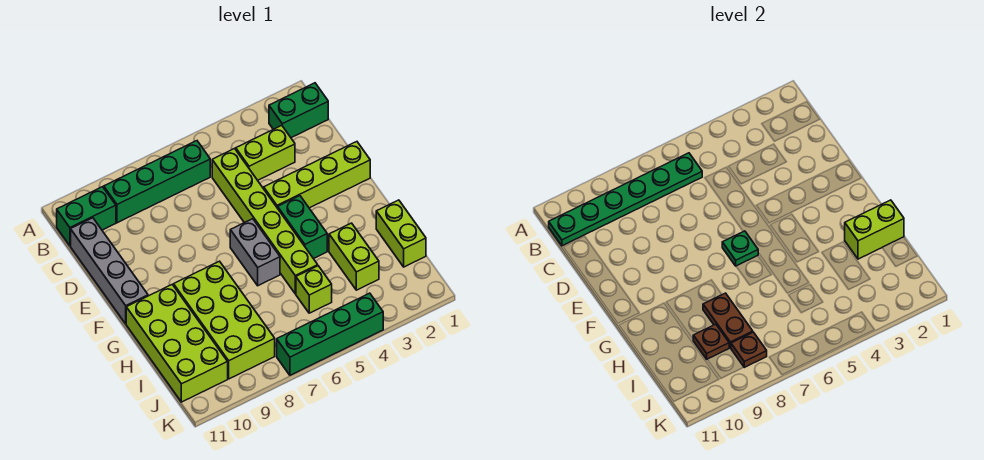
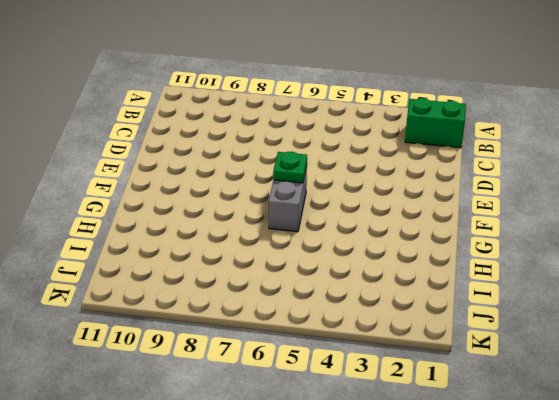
none -> green 1x4 brick [104,141,210,223]
none -> green 1x2 brick [57,187,116,246]
none -> lime 1x2 brick [236,125,295,180]

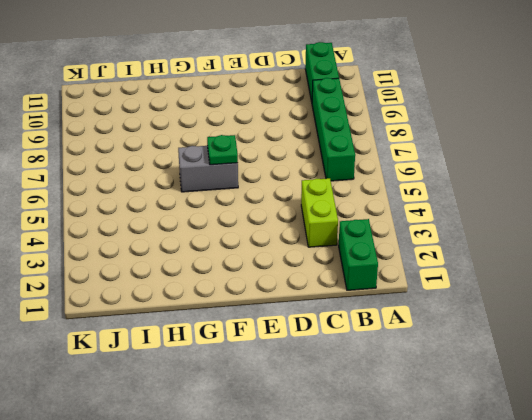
none -> lime 1x6 brick [212,149,318,294]
none -> grey 1x4 brick [71,218,148,324]
none -> lime 1x4 brick [264,142,370,208]

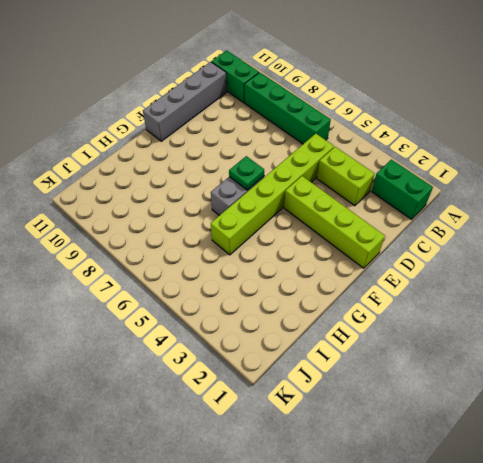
none -> green 1x2 brick [278,196,327,259]
none -> lime 2x4 brick [174,261,275,379]
none -> lime 2x4 brick [126,285,228,402]

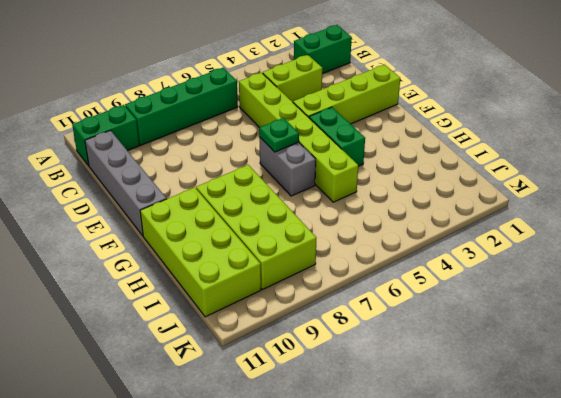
none -> lime 1x2 brick [376,200,426,267]
none -> lime 1x2 brick [329,223,379,290]
none -> lime 1x1 brick [296,266,332,313]

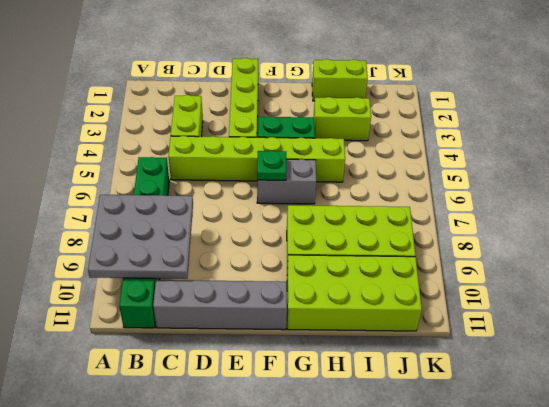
grey 3x3 plate [88,195,193,279] -> green 1x6 plate [549,153,702,246]
none -> green 1x2 brick [269,83,328,138]
none -> lime 1x1 brick [296,266,332,313]
none -> green 1x4 brick [277,293,383,375]

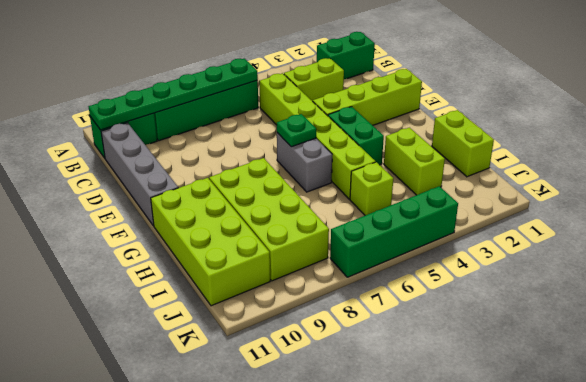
none -> lime 1x2 brick [845,200,904,259]
none -> brown 1x2 plate [703,293,753,348]
none -> brown 1x1 plate [693,324,729,359]

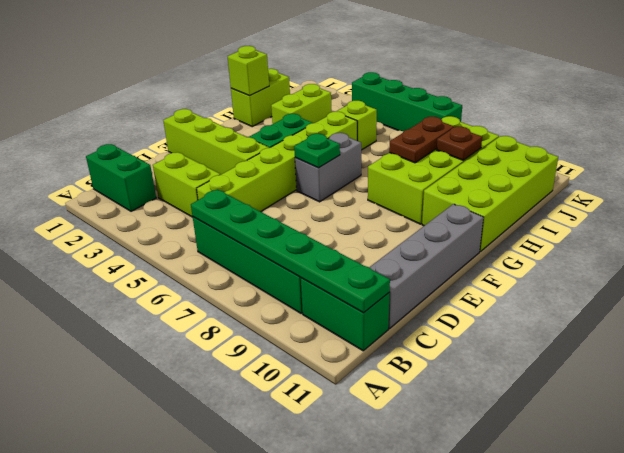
lime 1x1 brick [228,46,269,96] -> lime 1x2 brick [845,200,904,259]
none -> brown 1x1 plate [731,332,767,367]

